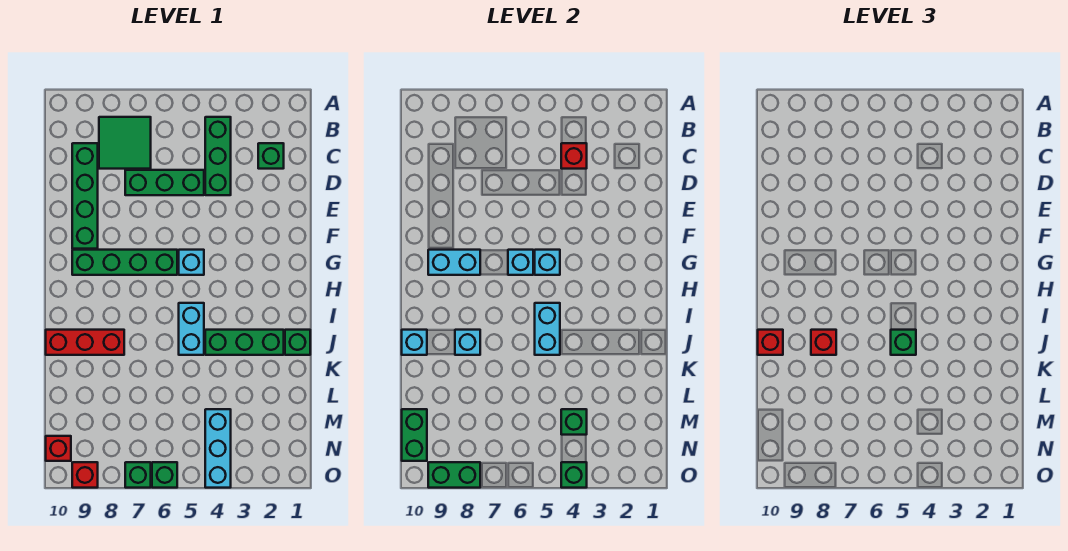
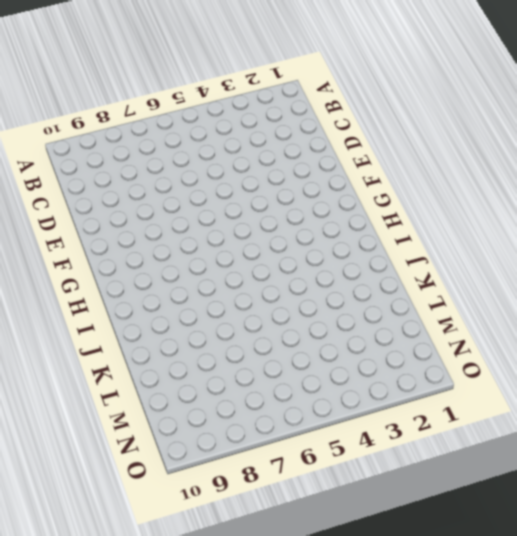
none -> green 1x3 brick [205,117,231,195]
none -> green 2x2 tile [99,117,151,169]
none -> green 1x1 brick [258,143,284,169]
none -> green 1x4 brick [72,143,98,249]

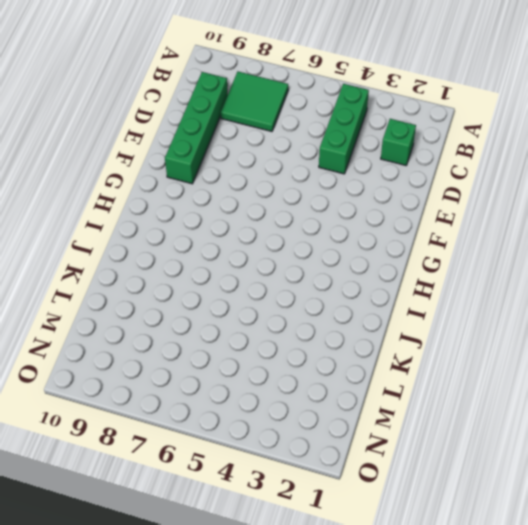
none -> green 1x3 brick [125,170,204,195]
none -> cyan 1x1 brick [179,250,204,275]
none -> green 1x4 brick [72,250,177,275]
none -> cyan 1x2 brick [179,303,204,355]

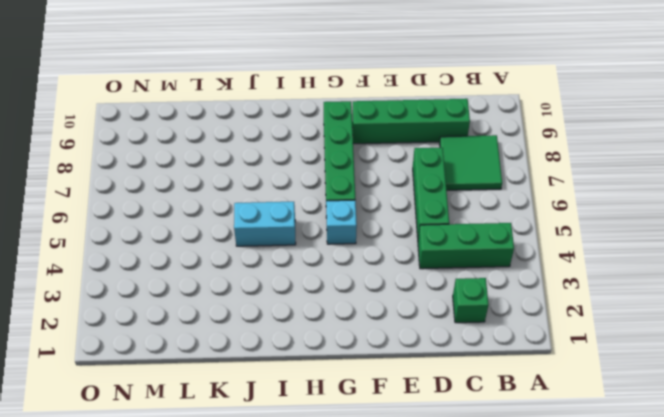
none -> green 1x1 brick [285,330,310,355]
none -> green 1x3 brick [205,330,284,355]
none -> red 1x3 brick [46,330,124,355]
none -> cyan 1x3 brick [205,409,231,488]

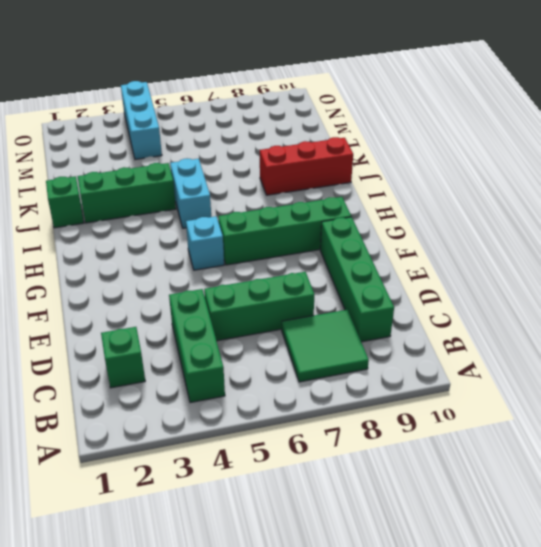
none -> red 1x1 brick [46,436,71,461]
none -> green 1x1 brick [152,462,177,488]
none -> green 1x1 brick [125,462,151,488]
none -> red 1x1 brick [72,462,98,488]

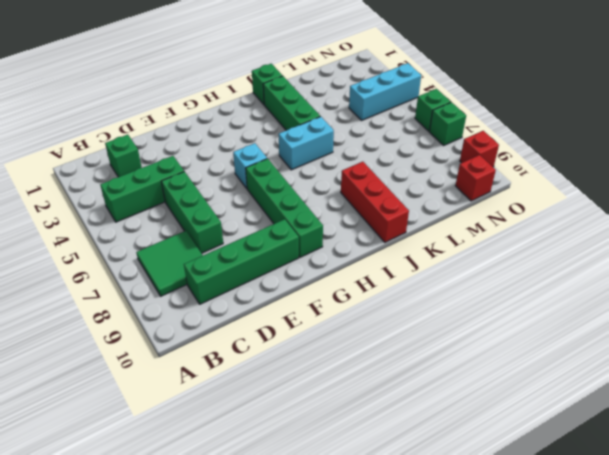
none -> red 1x1 brick [561,143,587,169]
none -> cyan 1x1 brick [535,250,560,275]
none -> cyan 1x1 brick [508,250,533,275]
none -> cyan 1x2 brick [428,250,480,275]

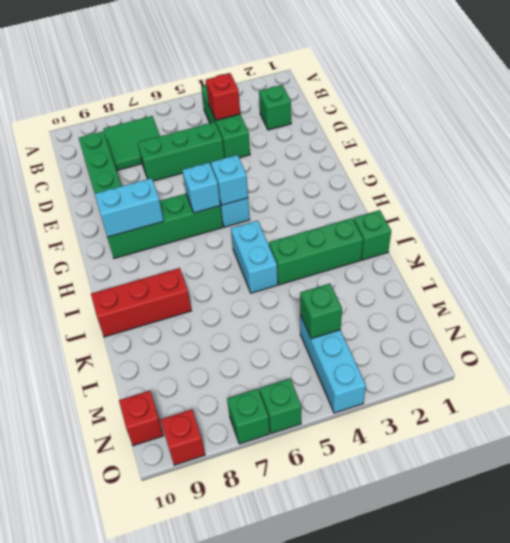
none -> cyan 1x2 brick [535,303,560,355]
none -> cyan 1x1 brick [455,330,480,355]
none -> cyan 1x1 brick [402,330,427,355]
none -> green 1x2 brick [402,409,427,461]

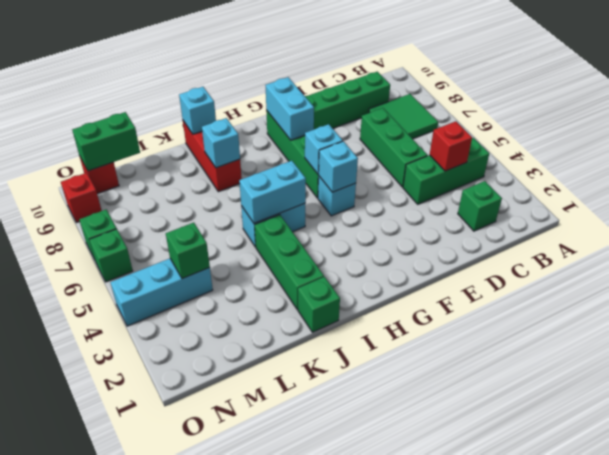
none -> green 1x1 brick [561,462,587,488]
none -> green 1x2 brick [428,462,480,488]
none -> green 1x1 brick [891,330,916,355]
none -> red 1x1 brick [811,330,836,355]

